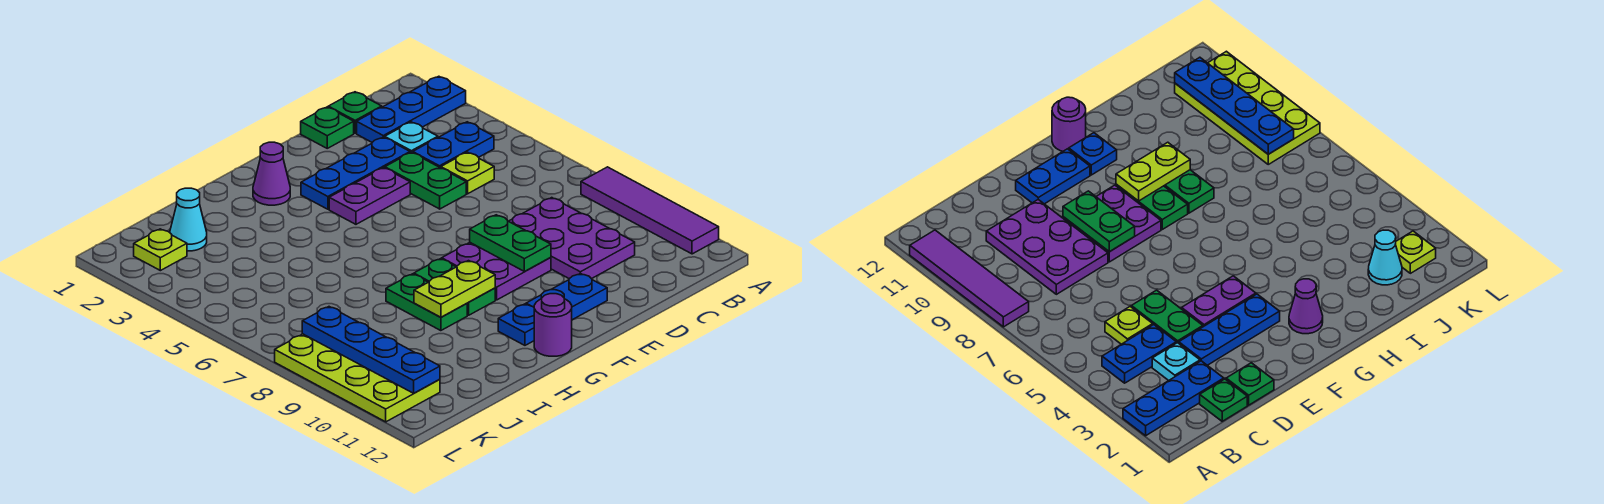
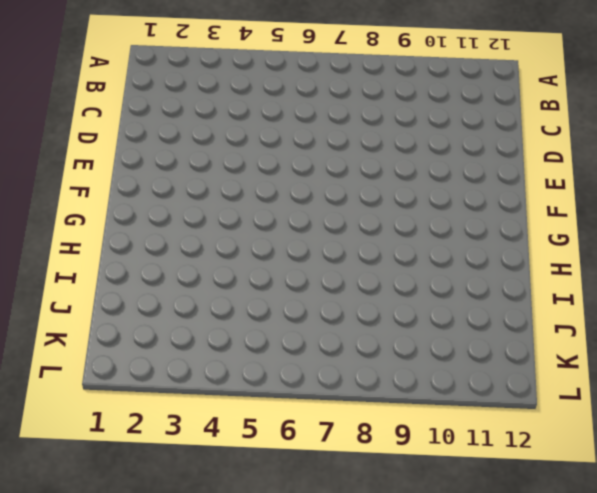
none -> blue 1x3 plate [357,76,466,142]
none -> purple 1x4 tile [581,167,719,254]
none -> blue 1x2 plate [413,122,494,168]

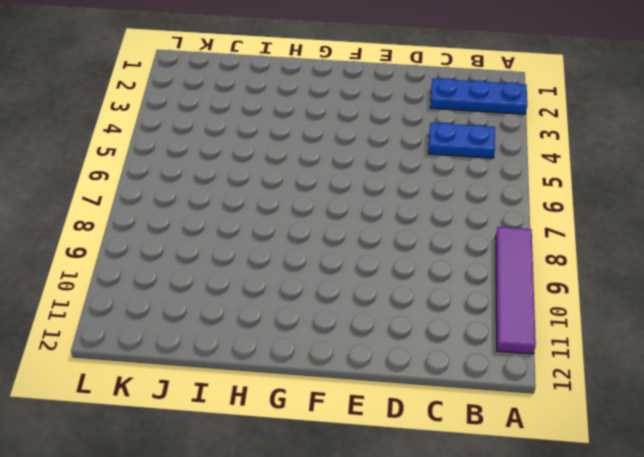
none -> green 1x1 plate [328,92,382,133]
none -> cyan 1x1 plate [385,122,438,153]
none -> lime 1x1 plate [441,152,494,194]

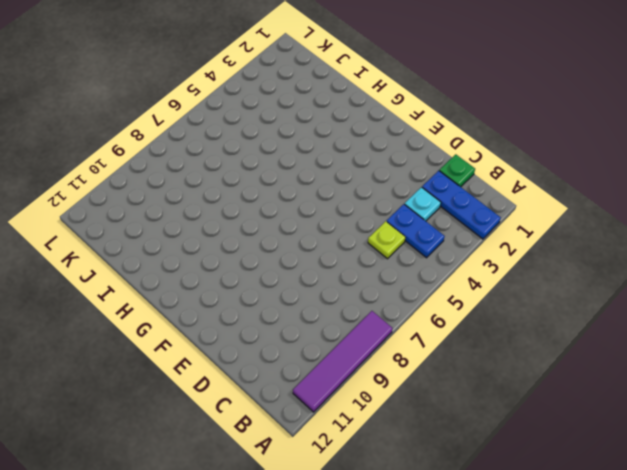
none -> purple 2x3 plate [509,198,635,279]
none -> green 1x1 plate [301,107,354,148]
none -> blue 1x3 plate [301,137,410,209]

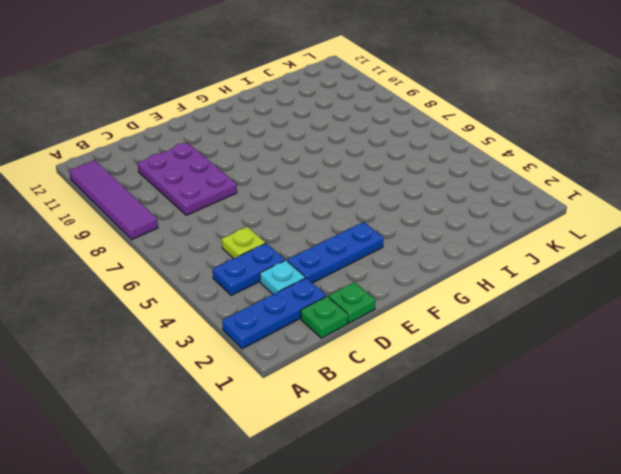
none -> green 1x2 plate [385,152,466,209]
none -> purple 1x2 plate [329,168,410,224]
none -> purple 2x2 plate [442,243,551,300]

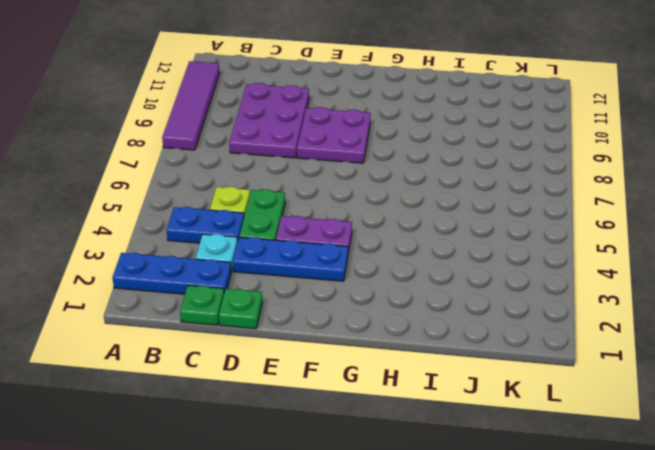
none -> blue 1x2 plate [526,273,607,320]
none -> purple 1x1 cone [253,142,290,205]
none -> green 1x2 plate [414,259,495,315]

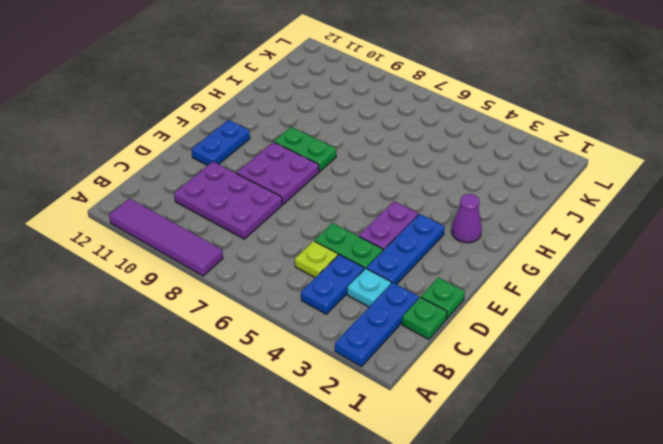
none -> blue 1x1 plate [498,304,534,345]
none -> purple 1x1 round brick [534,294,572,356]
none -> green 1x2 plate [386,274,467,331]

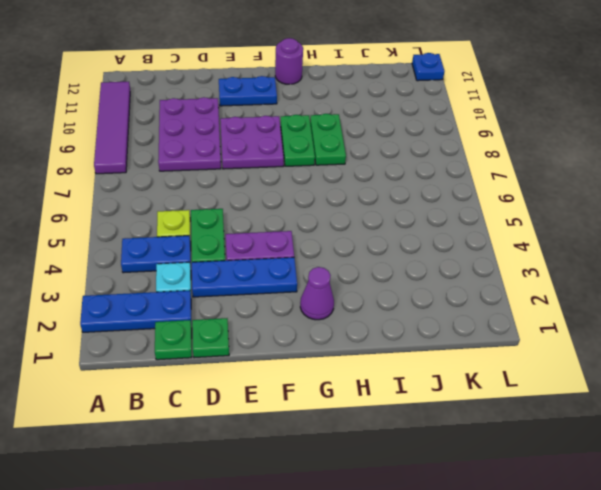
blue 1x1 plate [412,53,444,81] -> blue 1x1 plate moved to [498,304,534,345]
none -> cyan 1x1 cone [170,188,207,251]
none -> lime 1x1 plate [134,229,187,271]
none -> lime 2x4 plate [275,334,440,422]

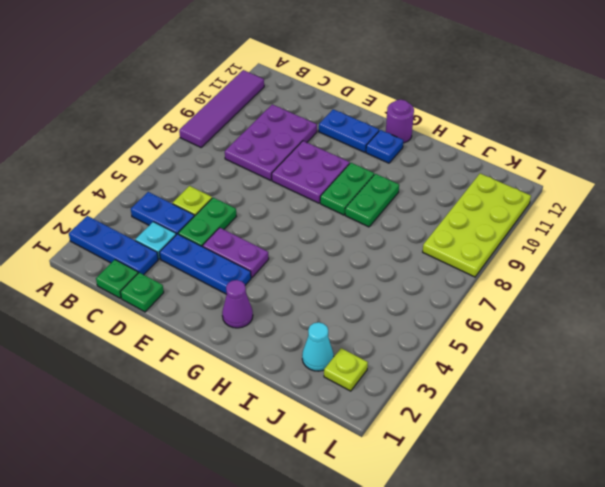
none -> green 1x2 plate [470,215,551,271]
none -> lime 1x2 plate [414,261,495,317]
none -> blue 1x4 plate [302,307,440,393]

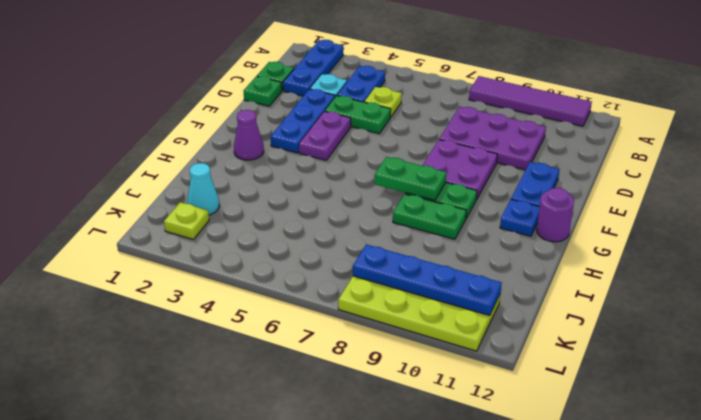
green 1x2 plate [374,157,446,200] -> green 1x2 plate moved to [470,215,551,271]
none -> lime 1x2 plate [414,261,495,317]

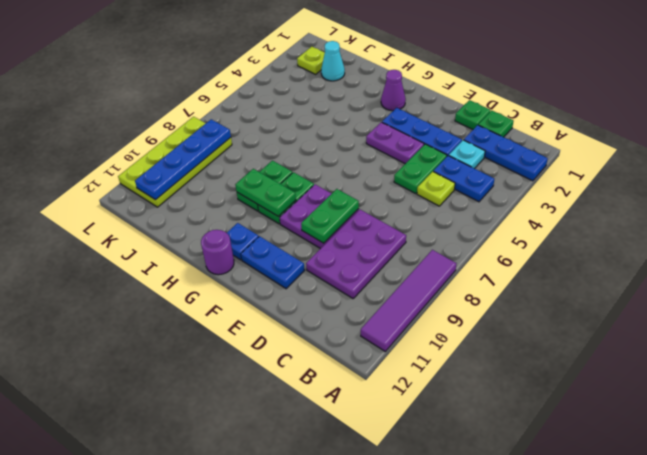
green 1x2 plate [235,169,296,216] -> lime 1x2 plate [414,261,495,317]

